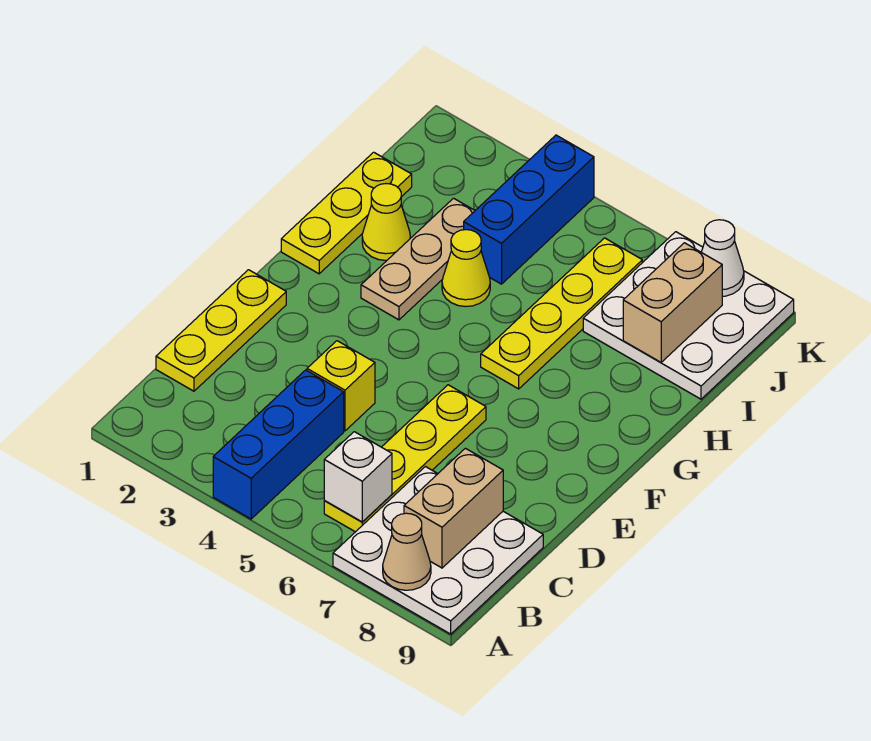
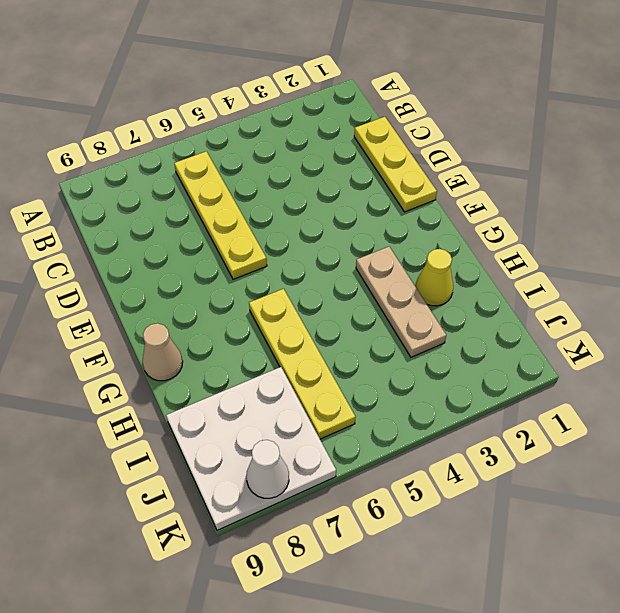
tan 1x1 cone [142,323,183,381] -> tan 1x1 cone moved to [383,513,431,590]
none -> blue 1x3 brick [213,370,344,519]
none -> white 3x3 plate [333,467,543,634]
none -> yellow 1x1 brick [307,341,375,431]

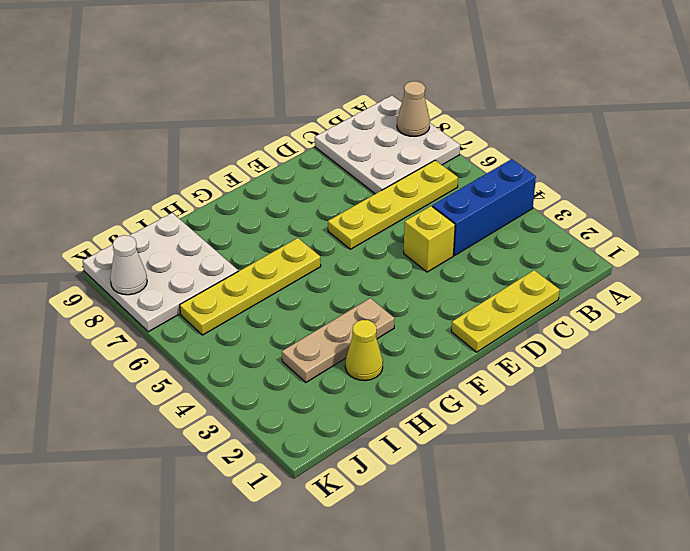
none -> yellow 1x3 plate [281,152,412,274]
none -> yellow 1x1 cone [442,230,490,307]
none -> blue 1x3 brick [464,135,594,284]

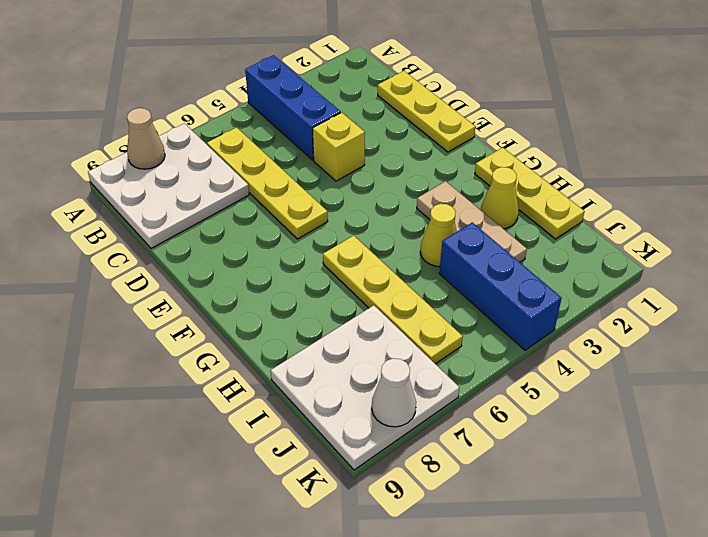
none -> white 1x1 brick [324,432,392,522]
none -> tan 1x2 brick [404,448,503,568]
none -> tan 1x2 brick [623,243,722,362]

